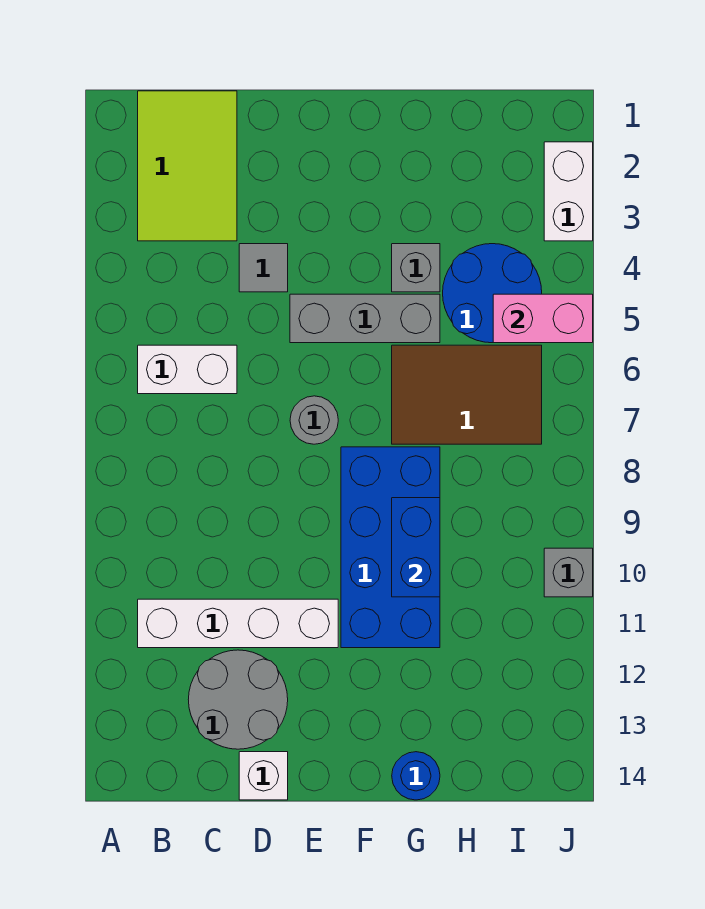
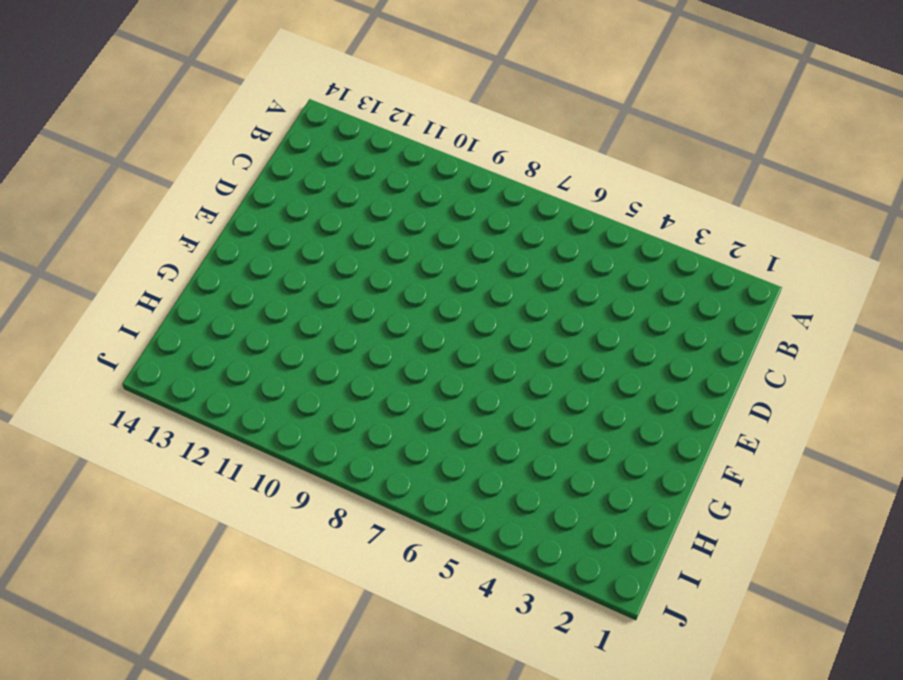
none -> lime 2x3 tile [138,91,237,241]
none -> white 1x2 brick [138,345,237,394]
none -> white 1x4 brick [138,599,338,648]

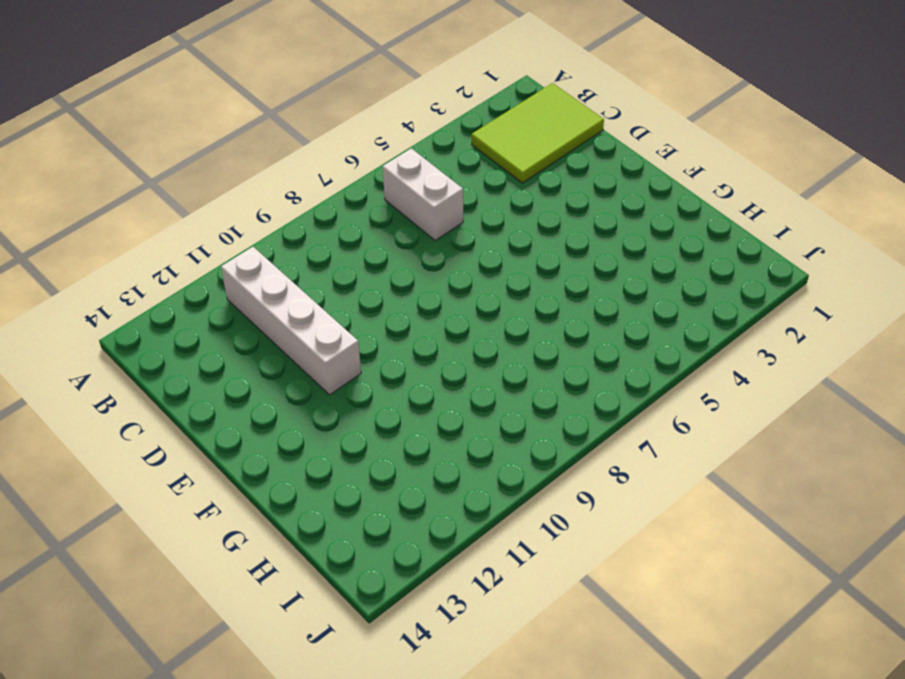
none -> grey 2x2 round brick [188,650,288,749]
none -> grey 1x1 tile [239,244,288,292]
none -> white 1x1 brick [239,752,288,800]

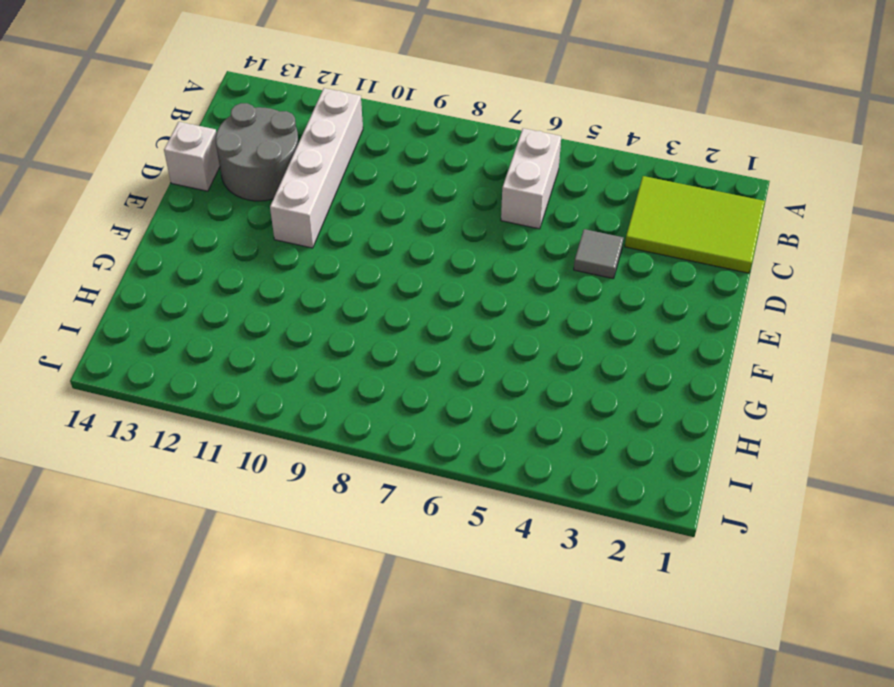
none -> grey 1x3 brick [290,294,440,343]
none -> grey 1x1 round brick [290,396,338,444]
none -> blue 2x4 brick [341,447,440,648]

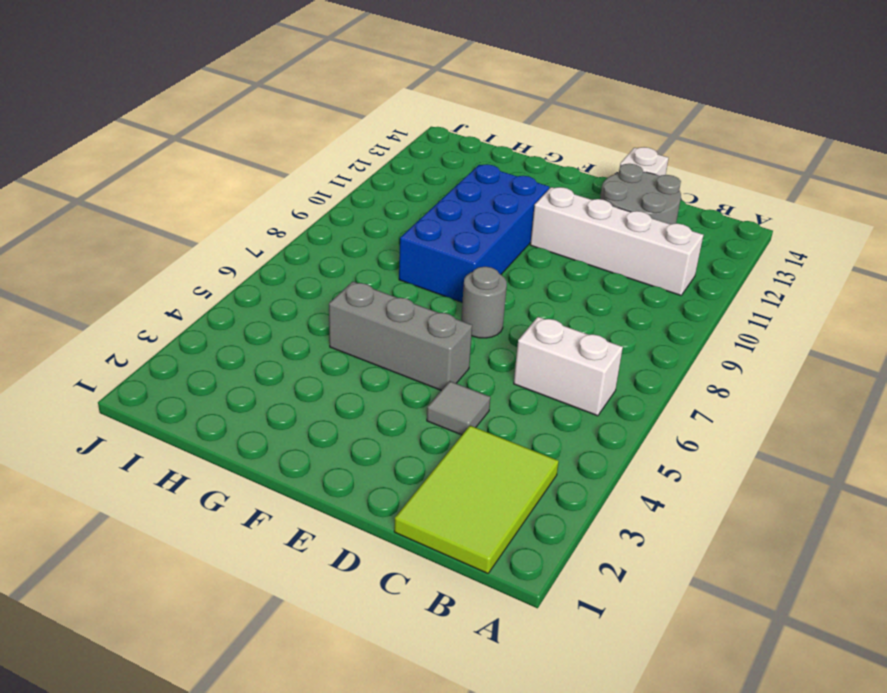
none -> grey 1x1 brick [392,244,440,292]
none -> brown 2x3 tile [392,345,542,444]
none -> blue 1x1 round brick [392,752,440,800]

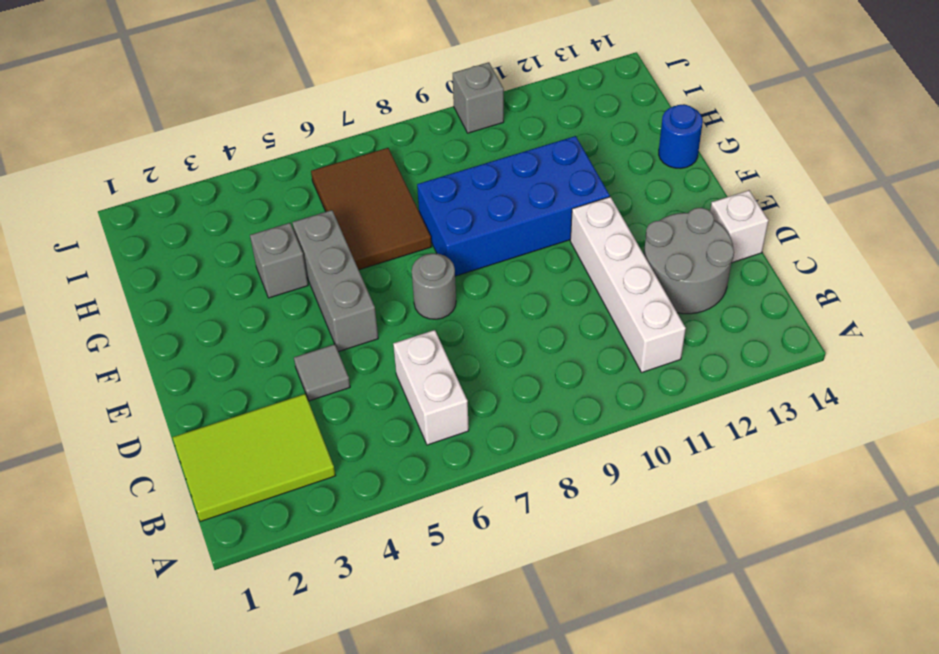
none -> blue 2x2 round brick [443,244,542,343]
none -> white 1x2 brick [544,142,593,241]
none -> blue 1x2 brick [392,498,440,597]

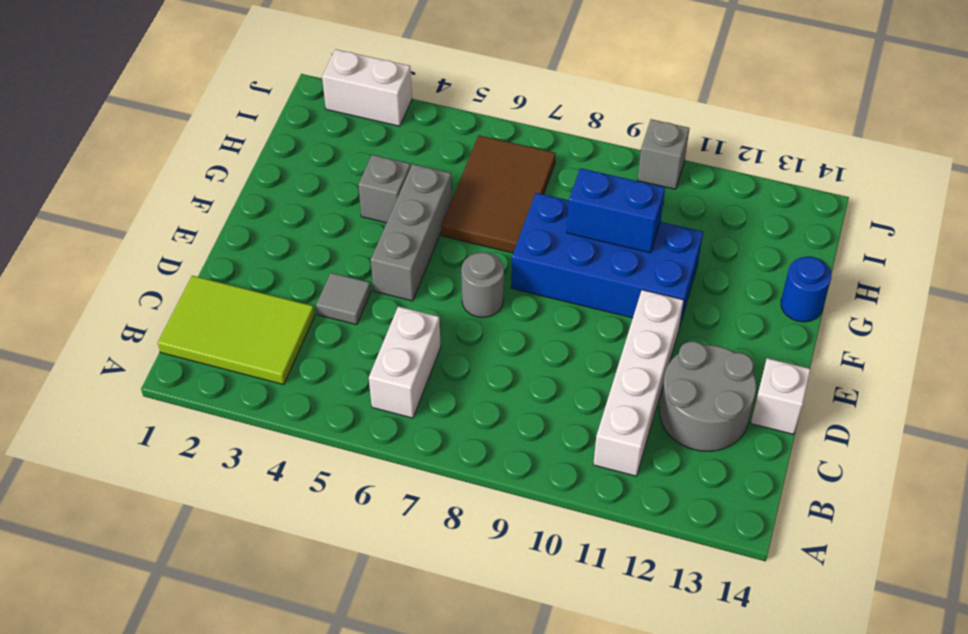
none -> blue 2x2 round brick [443,244,542,343]
none -> pink 1x2 brick [493,294,593,343]

